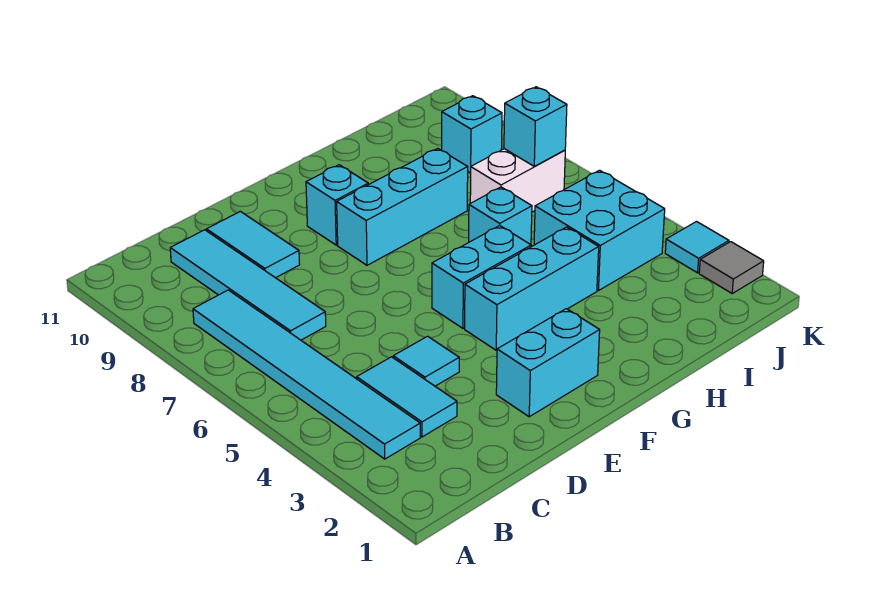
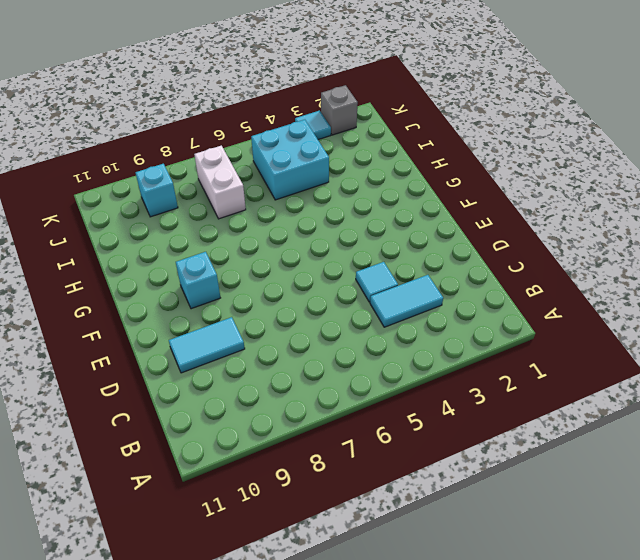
grey 1x1 brick [321,85,358,135] -> grey 1x1 tile [699,242,764,293]
none -> cyan 1x6 tile [193,290,420,459]
none -> cyan 1x4 tile [170,230,326,340]
none -> cyan 1x2 brick [496,309,600,417]

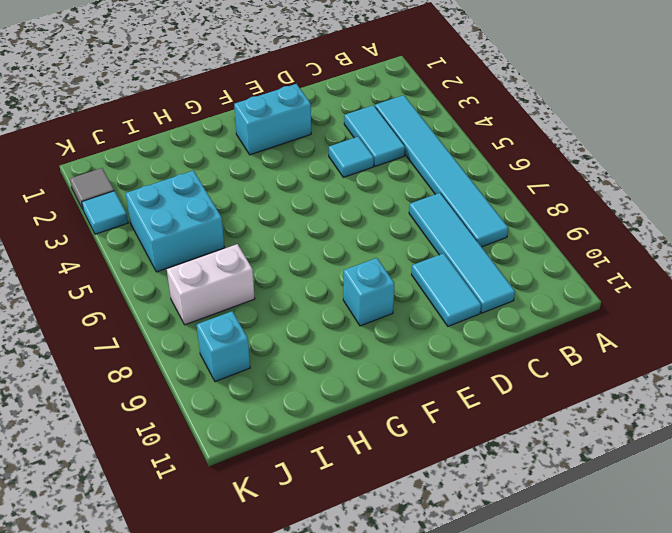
none -> cyan 1x3 brick [465,227,599,350]
none -> cyan 1x2 brick [432,226,531,328]
none -> cyan 1x3 brick [337,148,468,265]

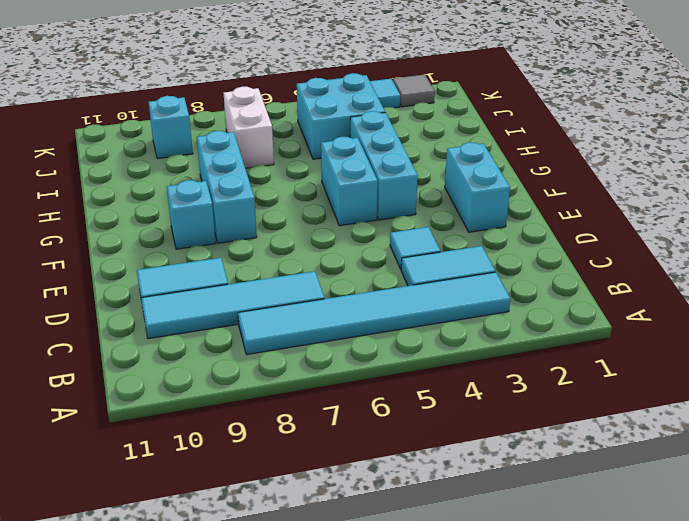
none -> cyan 1x1 brick [469,187,532,245]
none -> cyan 1x1 brick [504,87,567,166]

